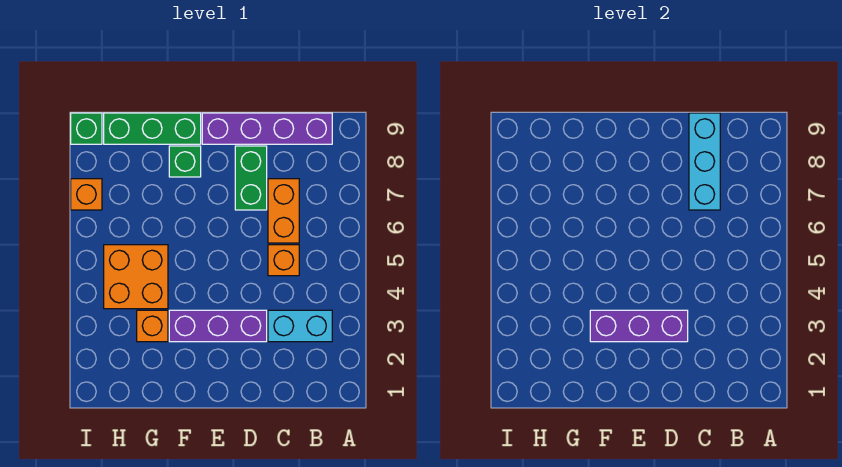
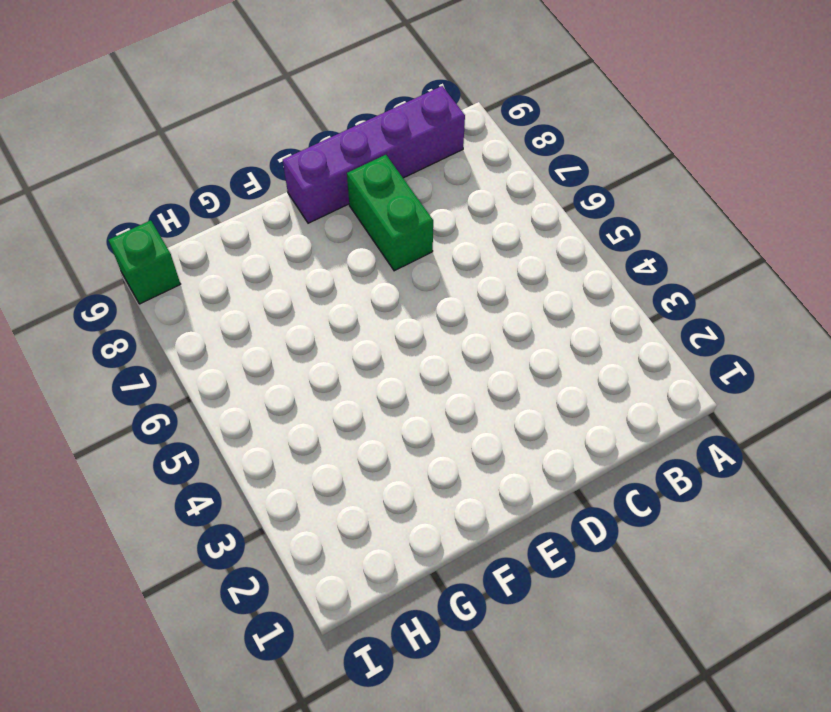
none -> cyan 1x2 brick [268,310,332,342]
none -> orange 1x1 brick [268,245,299,276]
none -> orange 1x2 brick [268,179,299,243]

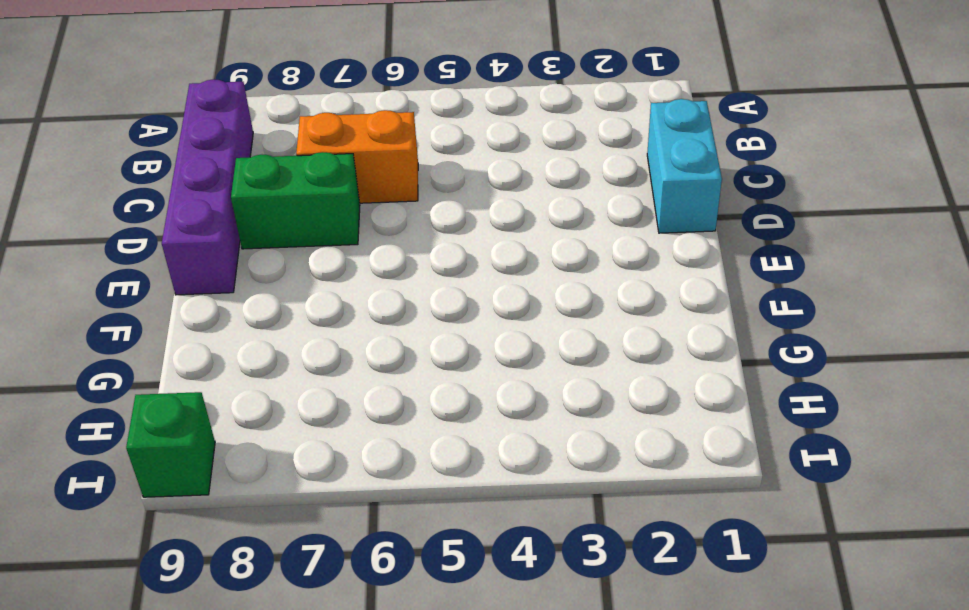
cyan 1x2 brick [647,99,722,233] -> cyan 1x2 brick moved to [268,310,332,342]
none -> orange 1x1 brick [268,245,299,276]
none -> purple 1x3 brick [169,310,267,342]
none -> green 1x1 brick [169,146,201,177]

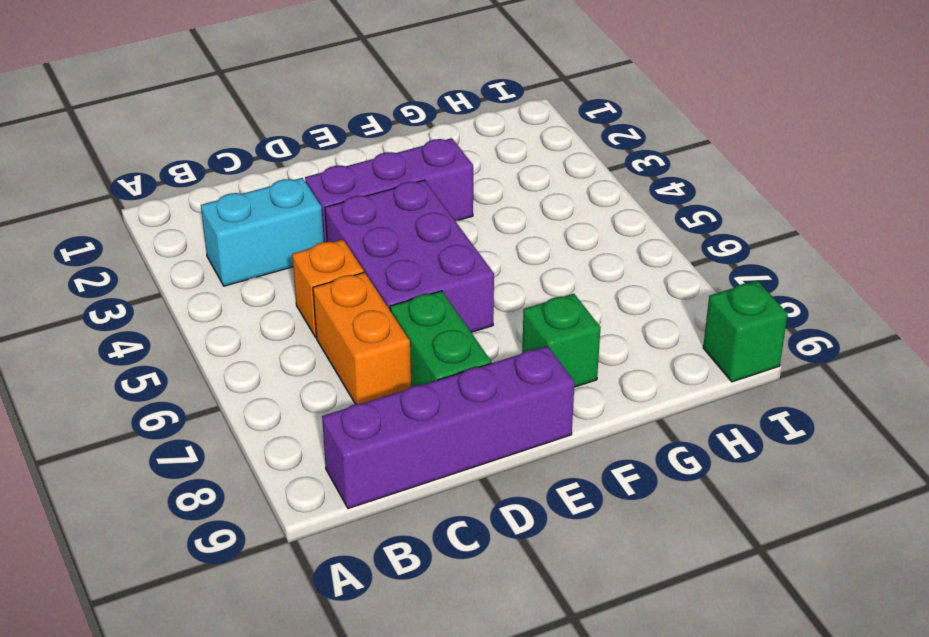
purple 2x3 brick [325,180,494,332] -> none
none -> green 1x3 brick [104,113,201,144]
none -> orange 1x1 brick [137,310,168,342]
none -> orange 2x2 brick [104,245,168,309]

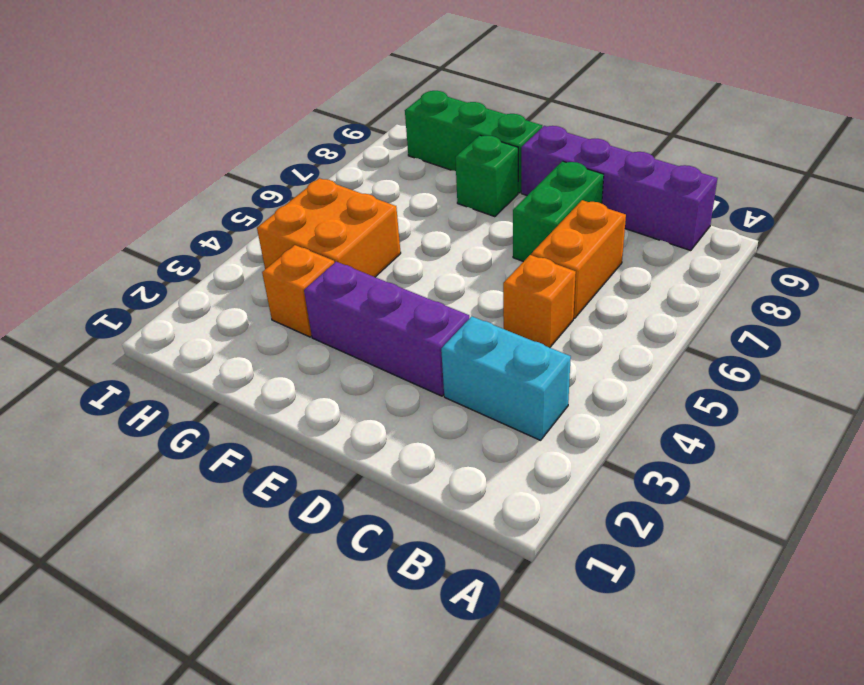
none -> orange 1x1 brick [71,179,102,210]
none -> green 1x1 brick [71,113,102,144]
none -> cyan 1x3 brick [689,113,720,210]

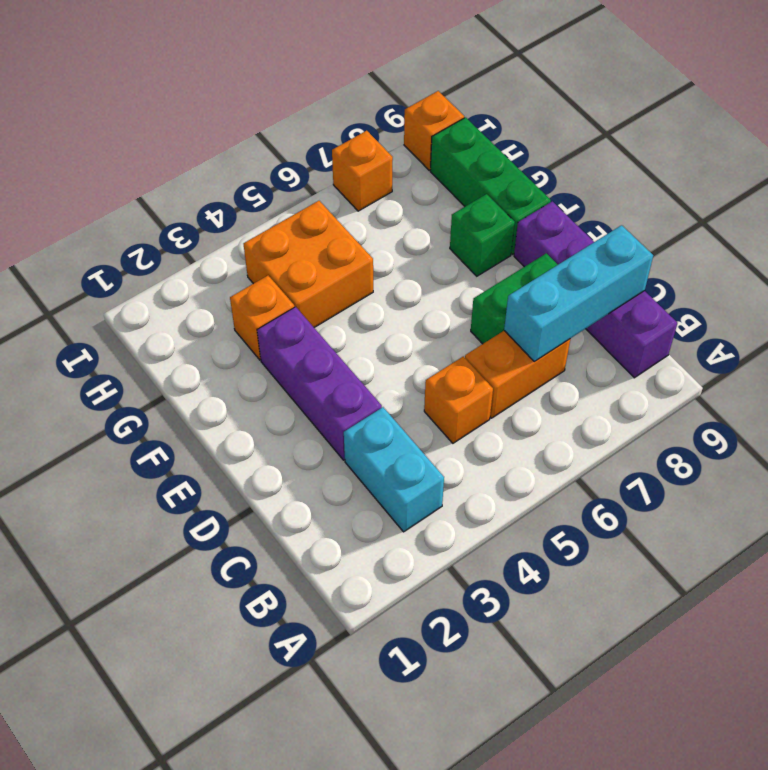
orange 1x1 brick [404,91,464,170] -> green 1x1 brick [71,113,102,144]
none -> purple 1x3 brick [590,310,688,342]

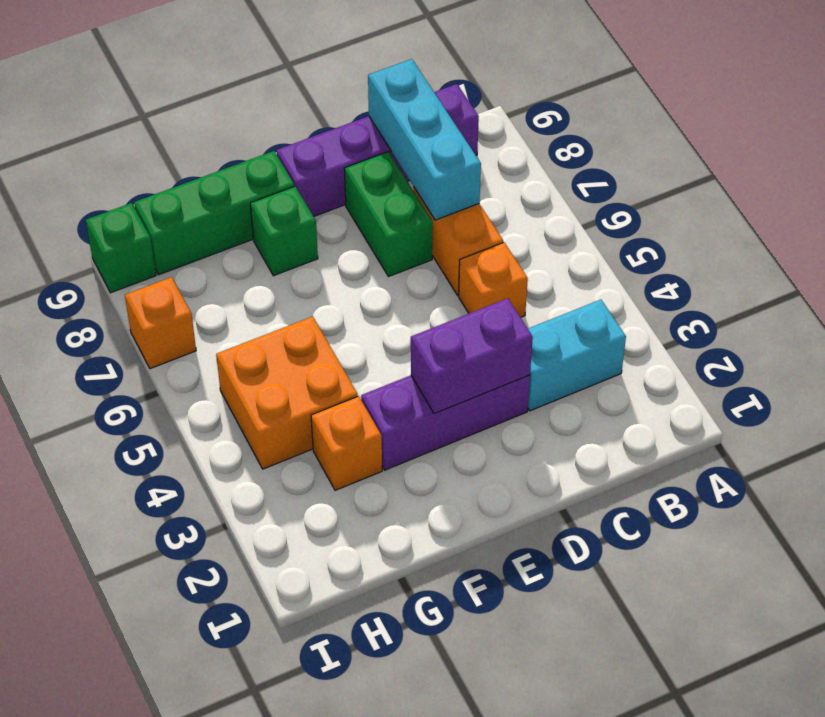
purple 1x2 brick [411,298,533,414] -> purple 1x3 brick [590,310,688,342]

